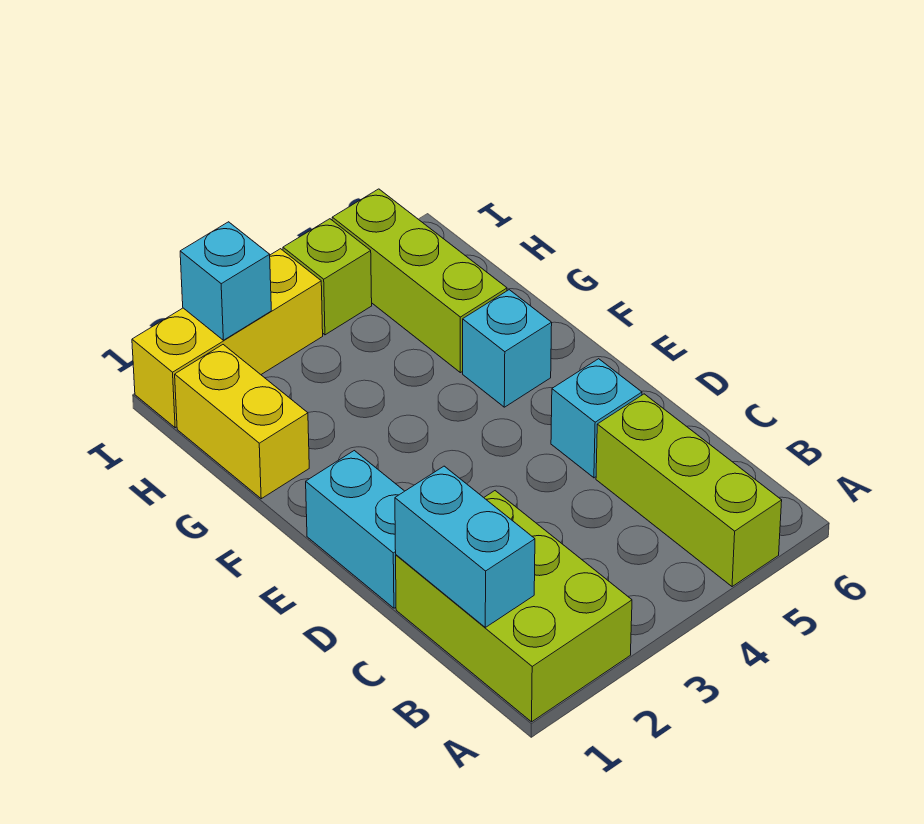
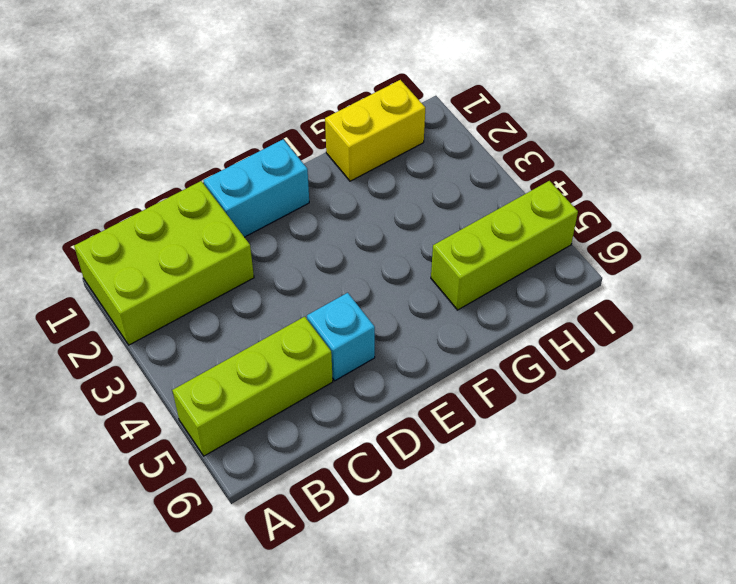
none -> cyan 1x1 brick [463,290,552,407]
none -> yellow 1x3 brick [132,249,323,428]

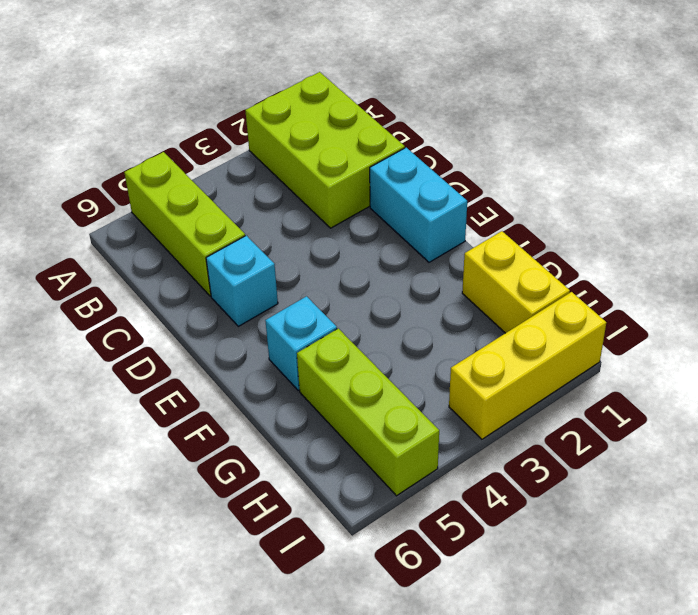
none -> lime 1x1 brick [283,219,372,335]
none -> cyan 1x2 brick [395,466,535,627]

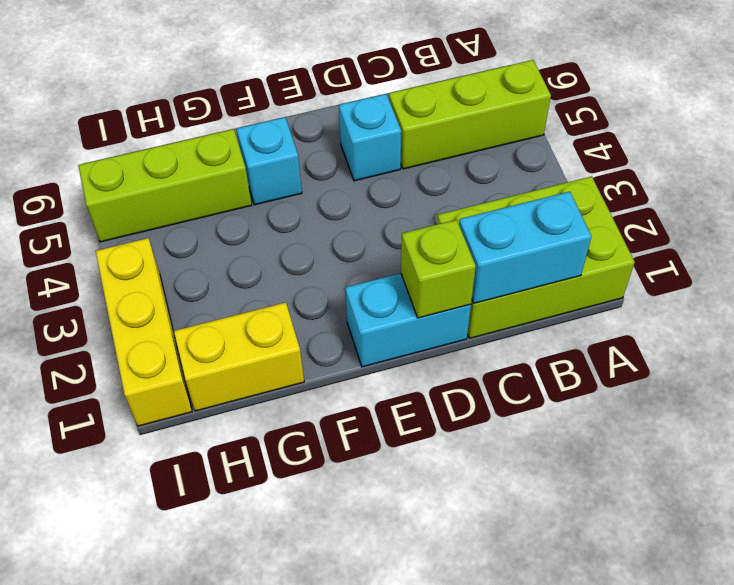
lime 1x1 brick [401,220,476,318] -> lime 1x1 brick moved to [283,219,372,335]
none -> cyan 1x1 brick [180,222,271,340]

